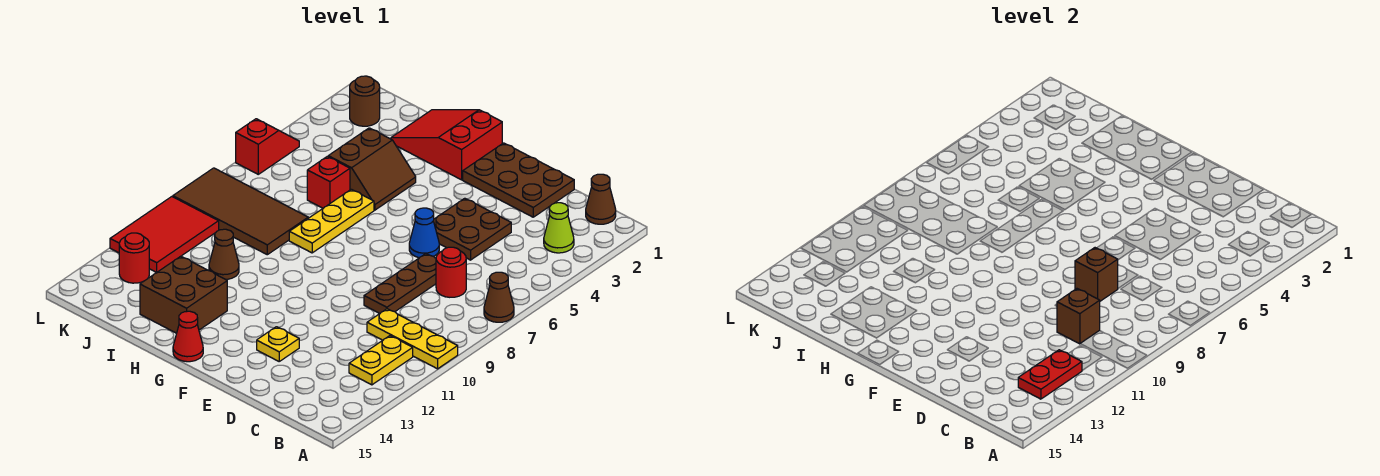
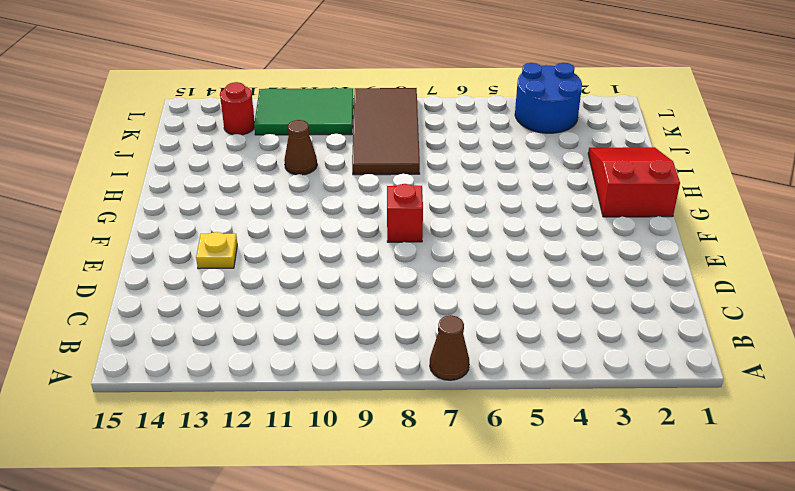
red 1x1 brick [387,184,423,242] -> red 1x1 brick moved to [307,156,350,208]
blue 2x2 round brick [515,63,582,133] -> none
green 2x3 tile [254,88,354,135] -> red 2x3 tile [110,197,219,273]
none -> yellow 1x3 plate [367,309,458,369]
none -> brown 1x1 cone [586,174,616,224]
none -> lime 1x1 cone [544,203,574,253]

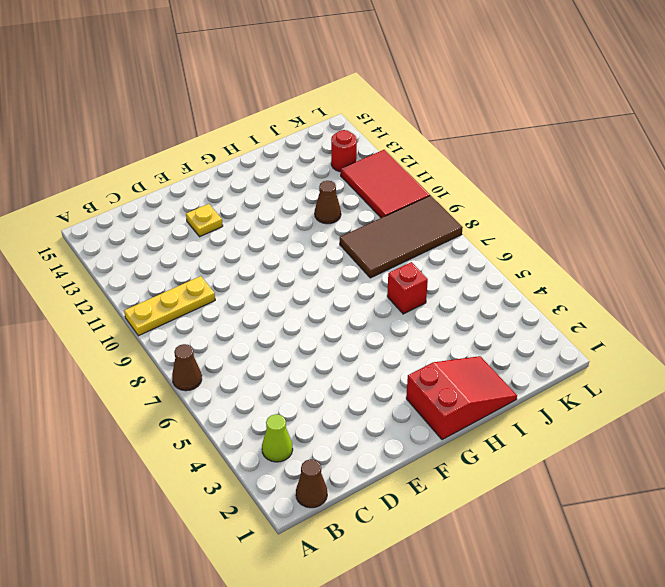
none -> yellow 1x2 plate [349,336,413,385]
none -> red 1x1 round brick [436,247,466,297]
none -> brown 2x3 plate [463,143,574,217]

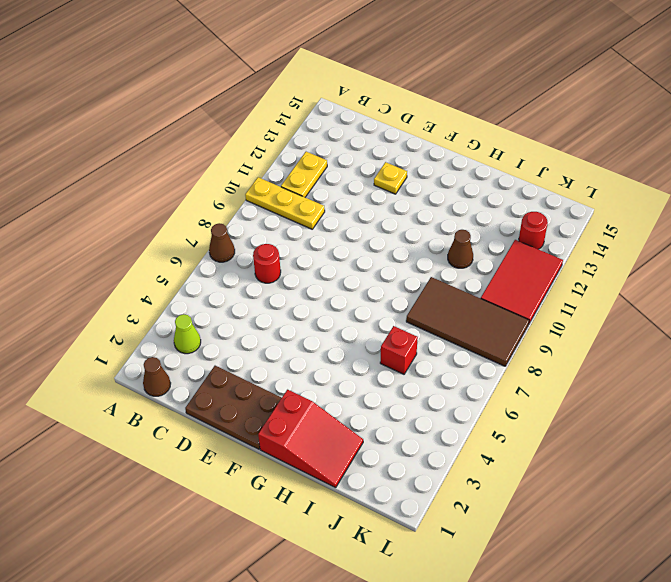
none -> brown 2x2 plate [434,198,511,260]
none -> brown 1x3 plate [364,254,436,314]
none -> blue 1x1 cone [409,208,439,258]

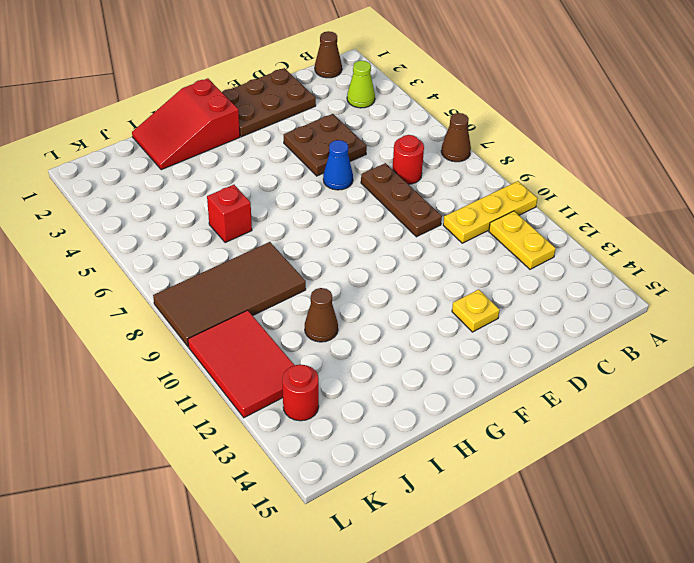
none -> red 1x1 cone [173,311,203,362]
none -> brown 2x2 slope [328,128,416,210]
none -> yellow 1x3 plate [289,189,374,253]

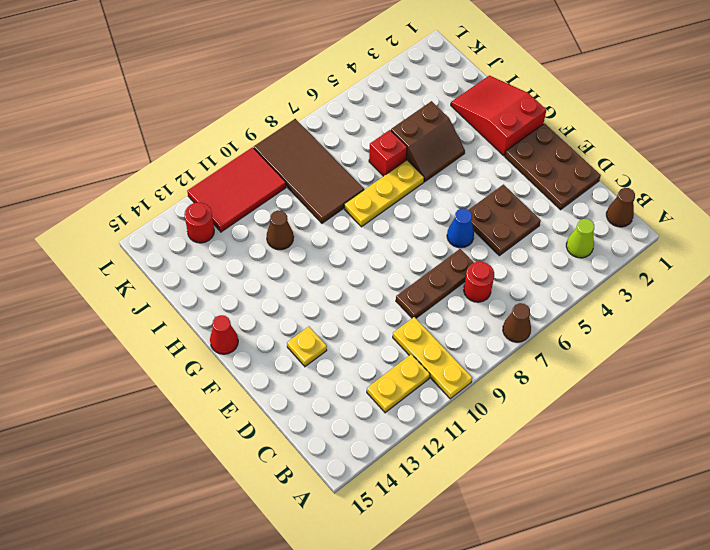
none -> brown 2x2 brick [140,256,227,333]
none -> brown 1x1 round brick [350,76,380,126]
none -> red 1x2 slope [236,119,299,174]

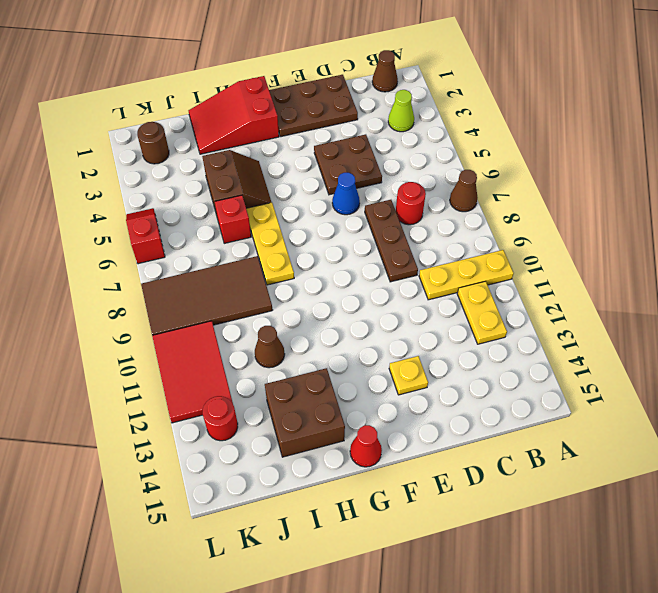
none -> red 1x2 plate [1018,350,1082,399]
none -> brown 1x1 brick [1057,289,1100,344]
none -> brown 1x1 brick [1075,248,1118,301]

